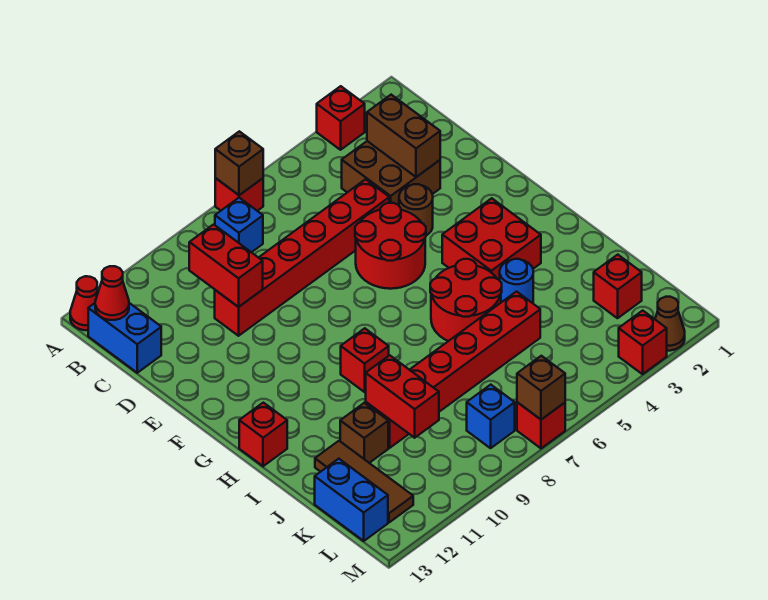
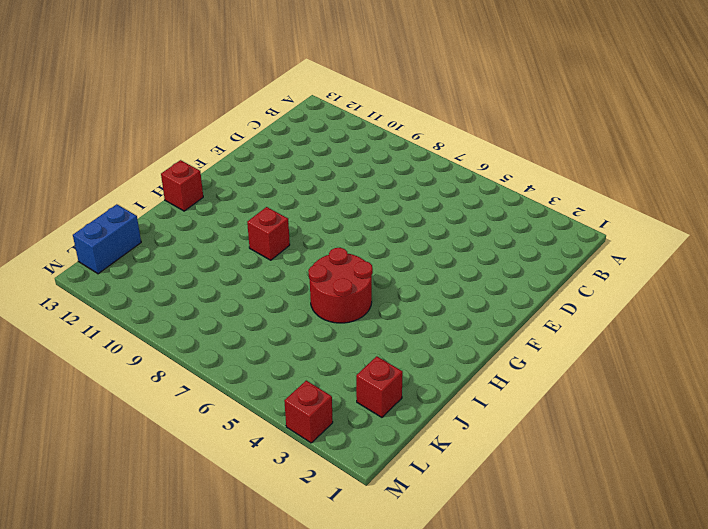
none -> red 1x1 brick [317,86,365,150]
none -> red 1x1 brick [215,178,263,211]
none -> red 1x1 cone [70,276,98,330]

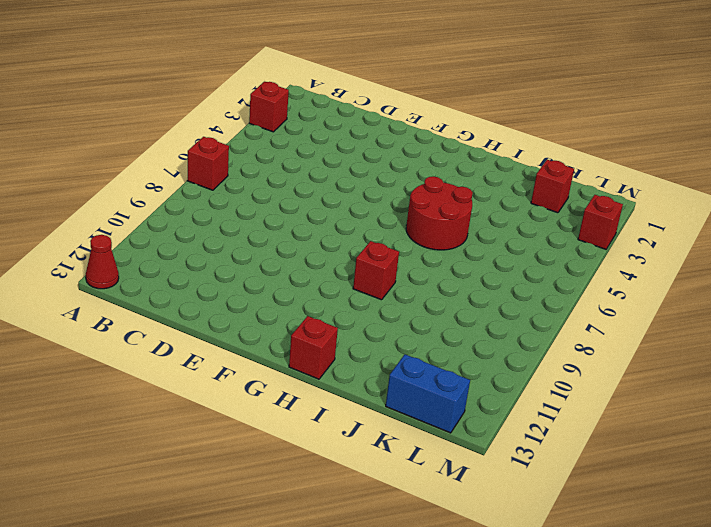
none -> blue 1x1 brick [215,198,263,252]
none -> blue 1x2 brick [88,303,161,373]
none -> brown 2x2 brick [342,141,440,205]

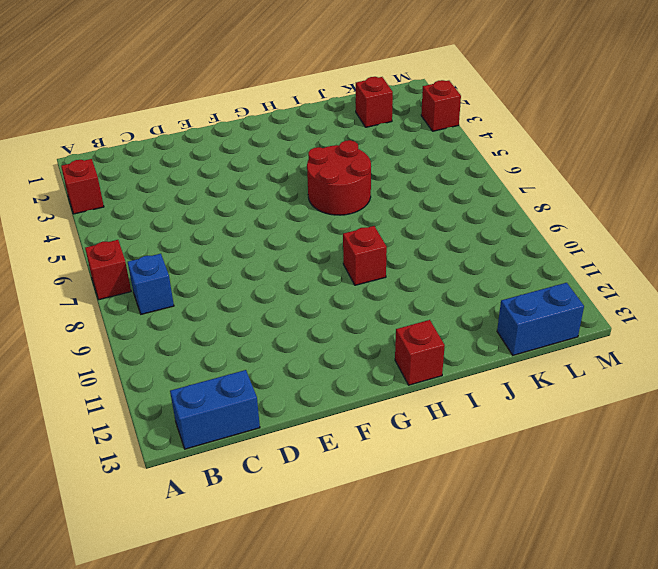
none -> red 1x1 cone [70,276,98,330]
none -> brown 2x2 brick [342,141,440,205]
none -> red 1x6 brick [215,179,389,336]

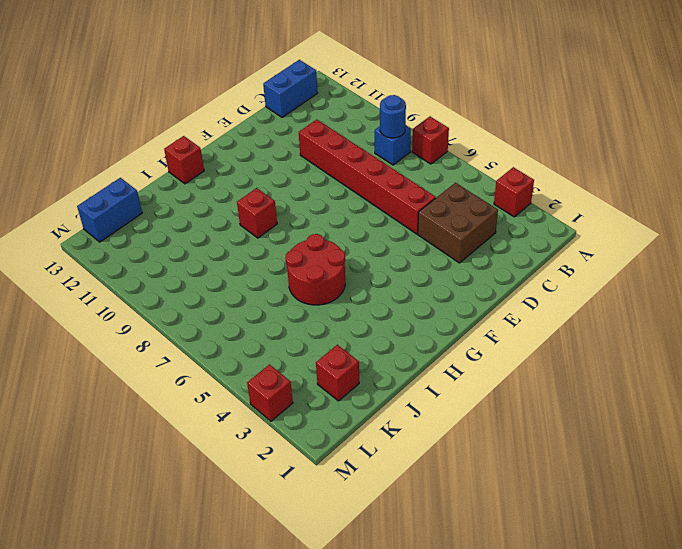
blue 1x1 round brick [380,95,406,138] -> blue 1x1 round brick moved to [500,259,533,303]
none -> red 1x1 cone [70,276,98,330]
none -> brown 1x1 round brick [399,184,433,235]
none -> red 2x2 round brick [355,203,426,289]

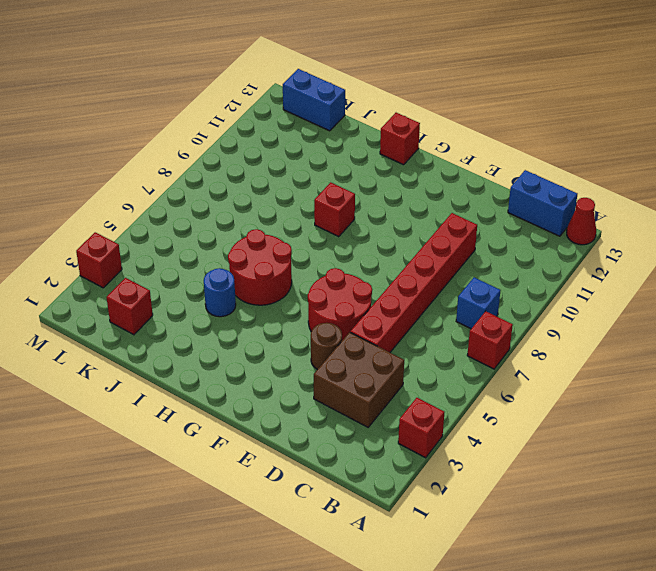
none -> red 2x2 brick [442,198,541,280]
none -> red 1x6 brick [366,292,540,448]
none -> brown 1x1 brick [340,403,388,463]

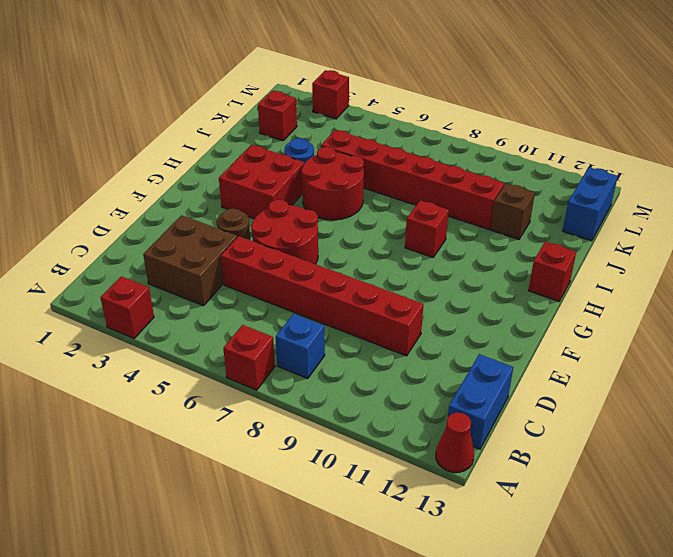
none -> brown 1x3 tile [315,441,413,522]
none -> blue 1x1 brick [467,385,515,448]
none -> brown 1x1 cone [655,297,685,351]

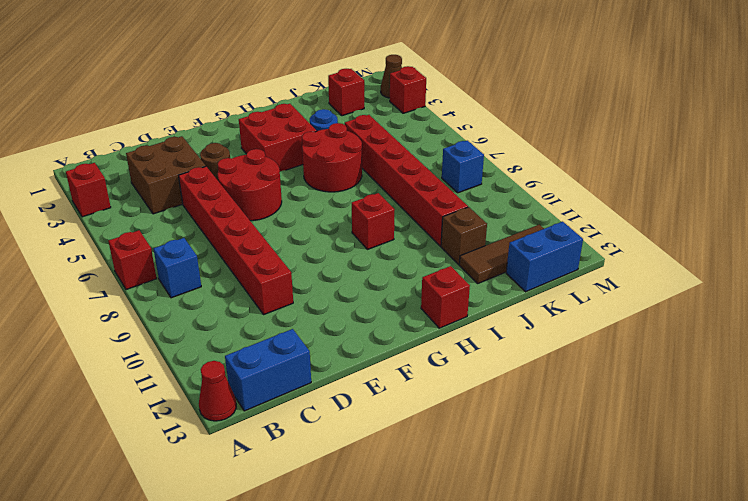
none -> red 1x1 brick [517,402,565,448]
none -> brown 1x1 brick [215,131,263,195]
none -> red 1x1 cone [95,266,129,320]

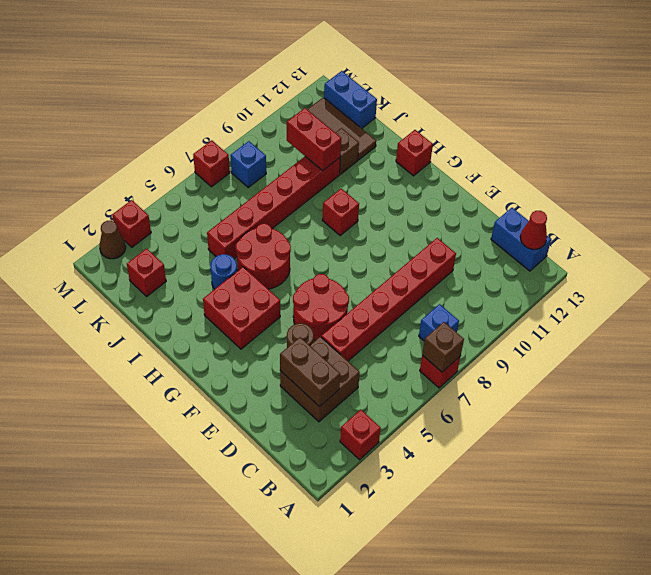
none -> red 1x1 cone [70,276,98,330]
none -> red 1x2 brick [189,224,263,307]
none -> brown 1x1 brick [517,356,565,420]

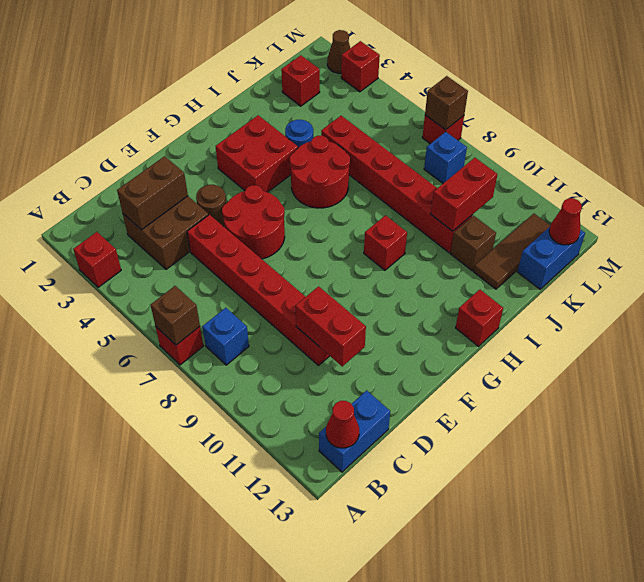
red 1x2 brick [295,286,366,366] -> red 1x2 brick turned to [189,224,263,307]
red 1x1 cone [549,198,582,245] -> red 1x1 cone moved to [70,276,98,330]

